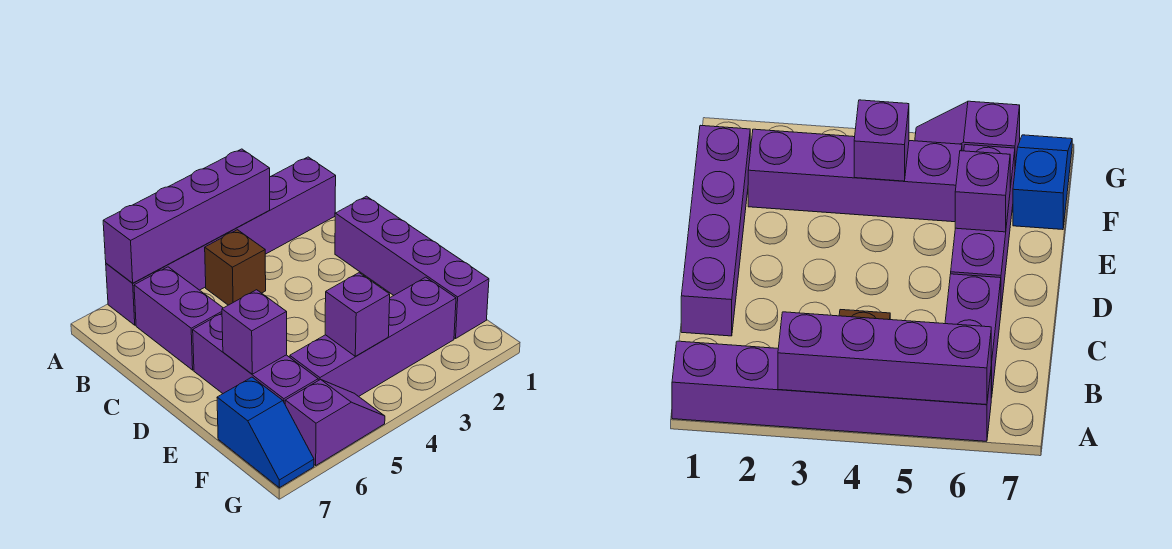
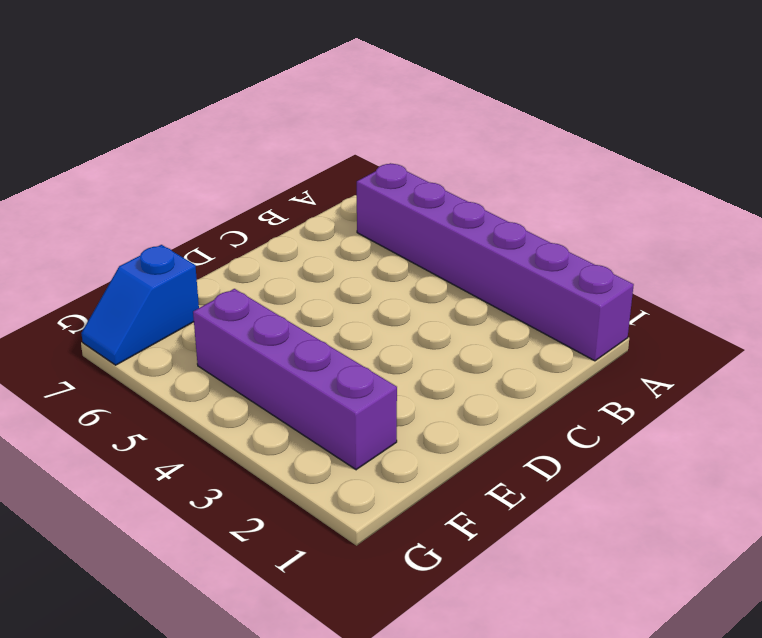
none -> brown 1x1 brick [205,230,266,305]
none -> purple 1x2 brick [134,267,223,370]

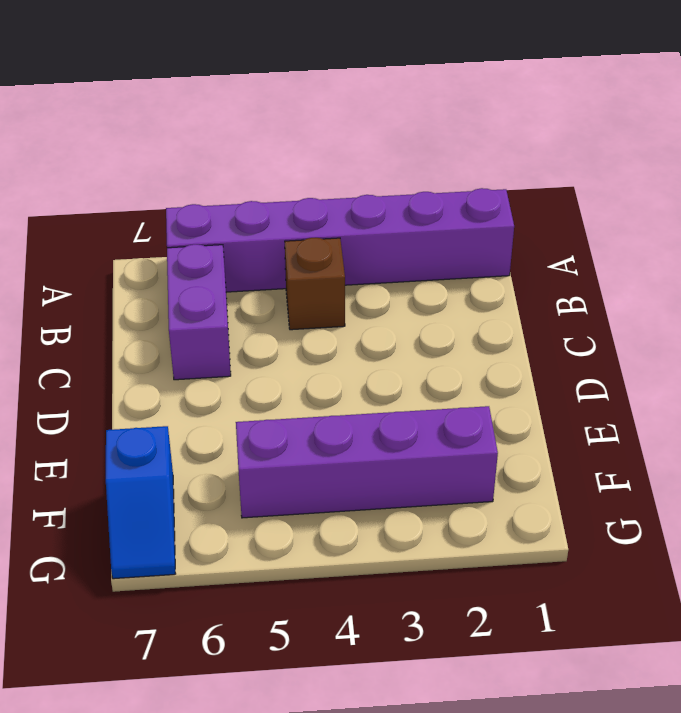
none -> purple 1x4 brick [335,196,489,339]
none -> purple 1x3 brick [193,314,318,404]

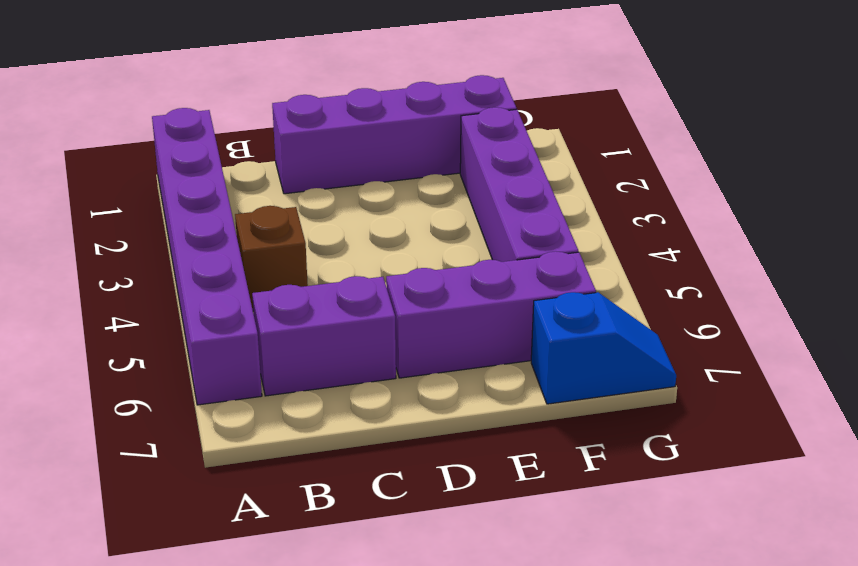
none -> purple 1x2 slope [285,379,385,465]
none -> purple 1x4 brick [103,149,270,283]

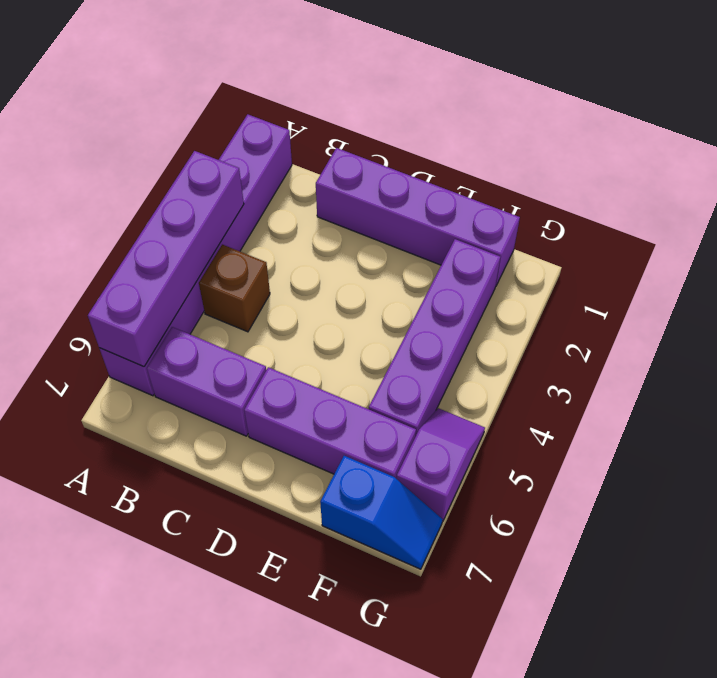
none -> purple 1x1 brick [222,290,287,374]
none -> purple 1x1 brick [325,273,390,356]

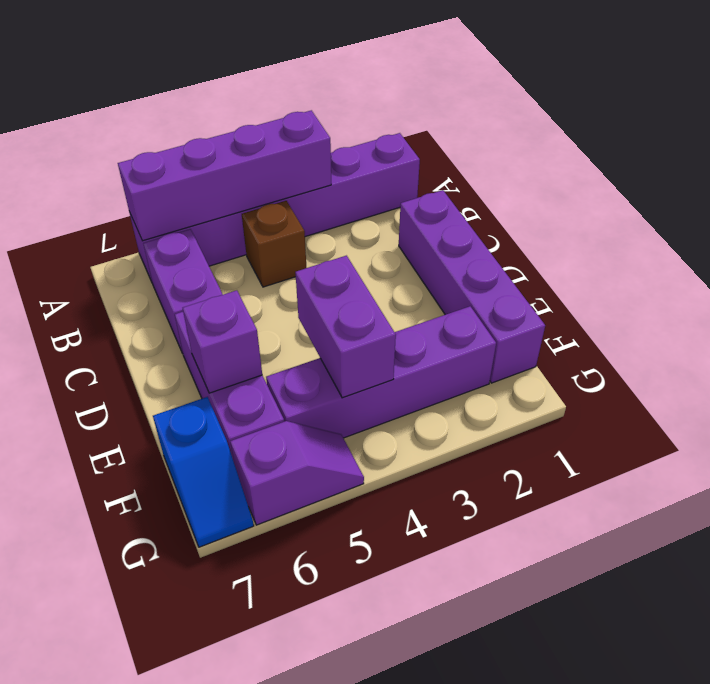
purple 1x2 brick [295,256,396,398] -> purple 1x1 brick [325,273,390,356]

